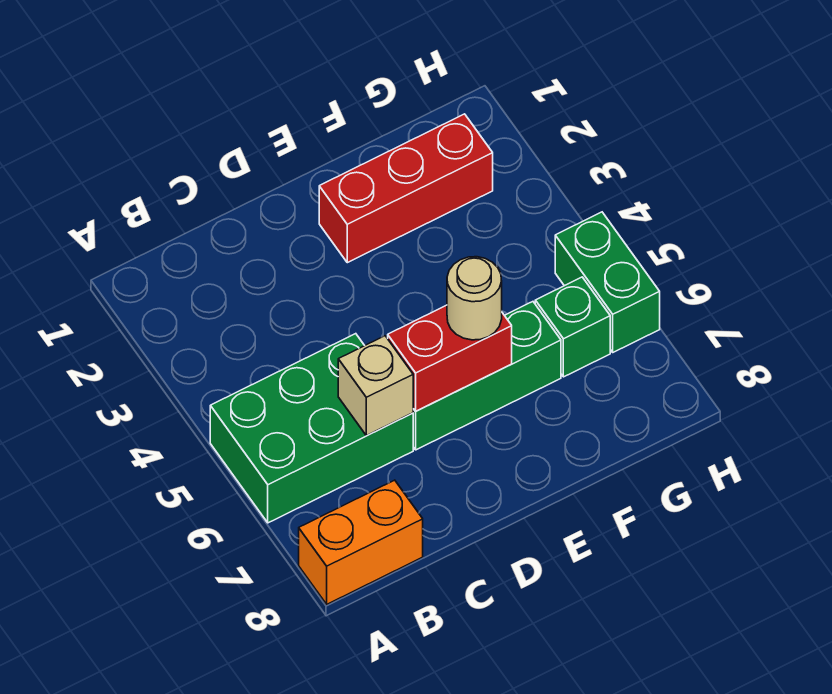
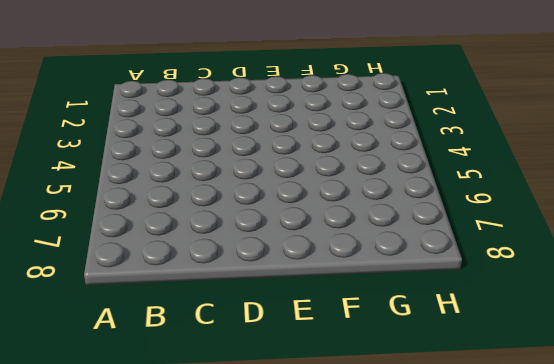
none -> green 2x3 brick [210,334,413,523]
none -> orange 1x2 brick [299,480,423,604]

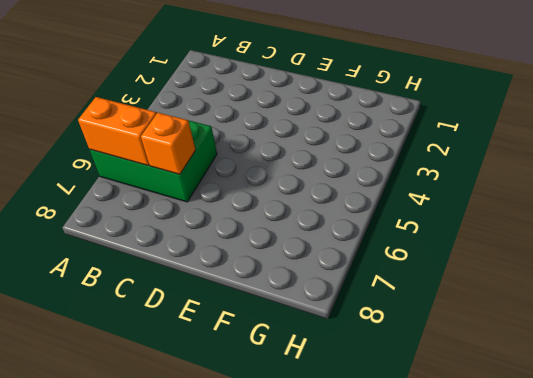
orange 1x2 brick [78,97,157,166] -> orange 1x2 brick moved to [299,480,423,604]
orange 1x1 brick [141,113,196,174] -> tan 1x1 brick [338,336,413,436]
none -> green 1x3 brick [413,302,561,450]
none -> red 1x3 brick [319,114,493,263]

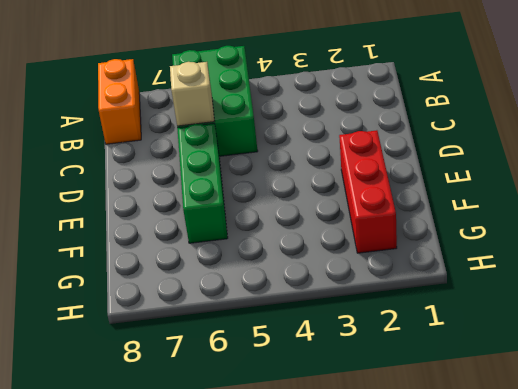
none -> green 1x1 brick [535,277,610,377]
none -> green 1x2 brick [555,212,660,352]

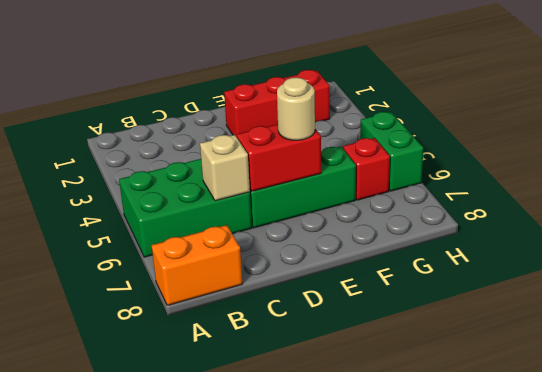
red 1x1 brick [343,138,390,200] -> green 1x1 brick [535,277,610,377]

